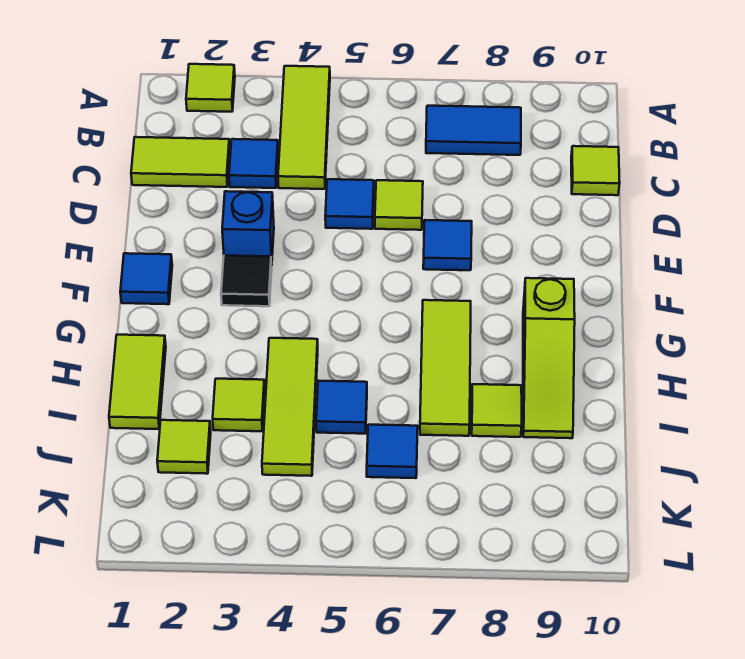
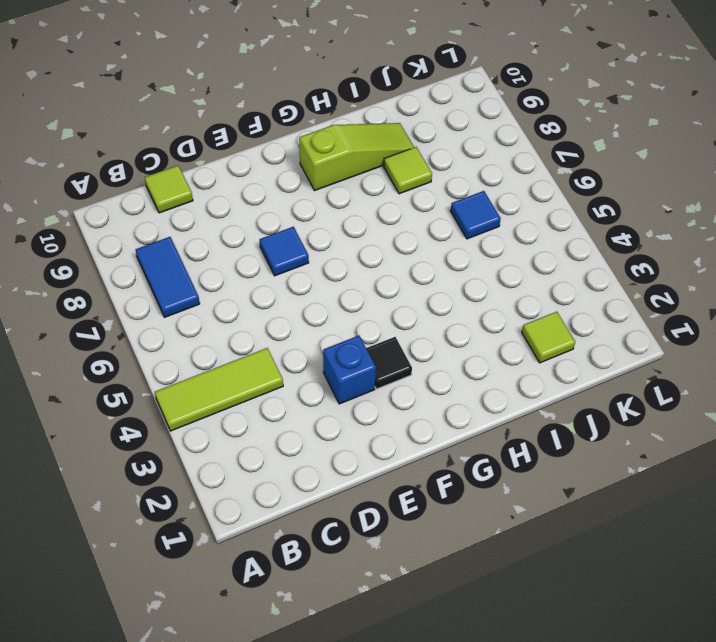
none -> lime 1x1 tile [186,64,235,112]
none -> lime 1x2 tile [131,137,230,187]
none -> blue 1x1 tile [229,139,278,188]

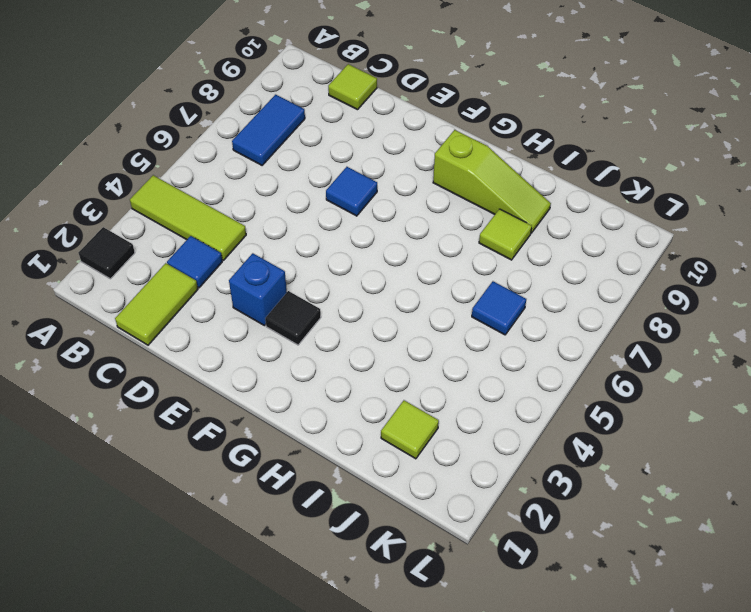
black 1x1 tile [78,227,135,279] -> lime 1x1 tile [186,64,235,112]
none -> blue 1x1 tile [325,179,374,229]
none -> lime 1x1 tile [375,180,423,230]
none -> blue 1x1 tile [120,253,172,304]

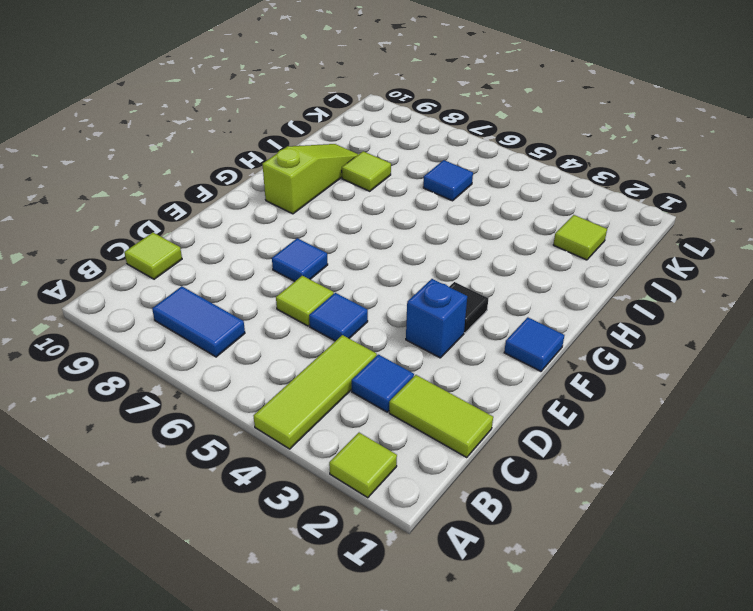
none -> lime 1x3 tile [420,300,471,436]
none -> lime 1x2 tile [109,335,166,429]
none -> lime 1x3 tile [262,338,318,476]

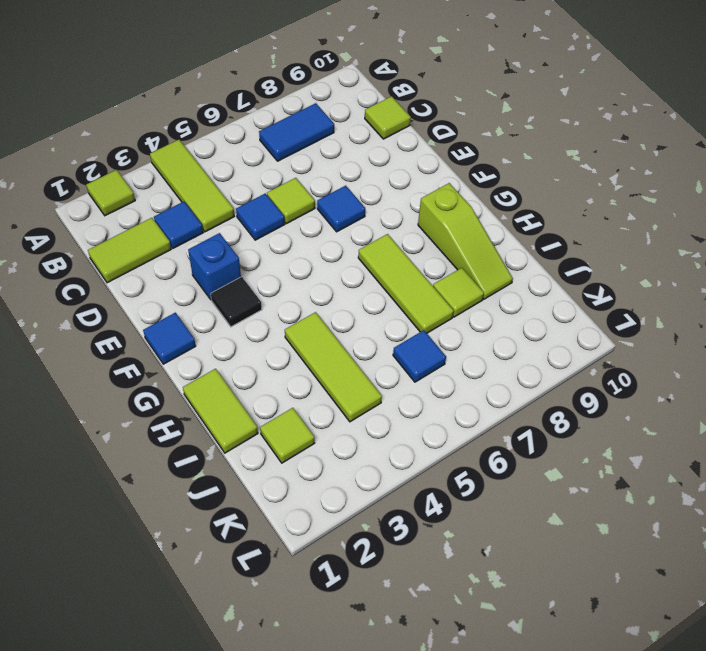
none -> lime 1x1 tile [213,379,265,431]
none -> blue 1x1 tile [316,381,367,434]

